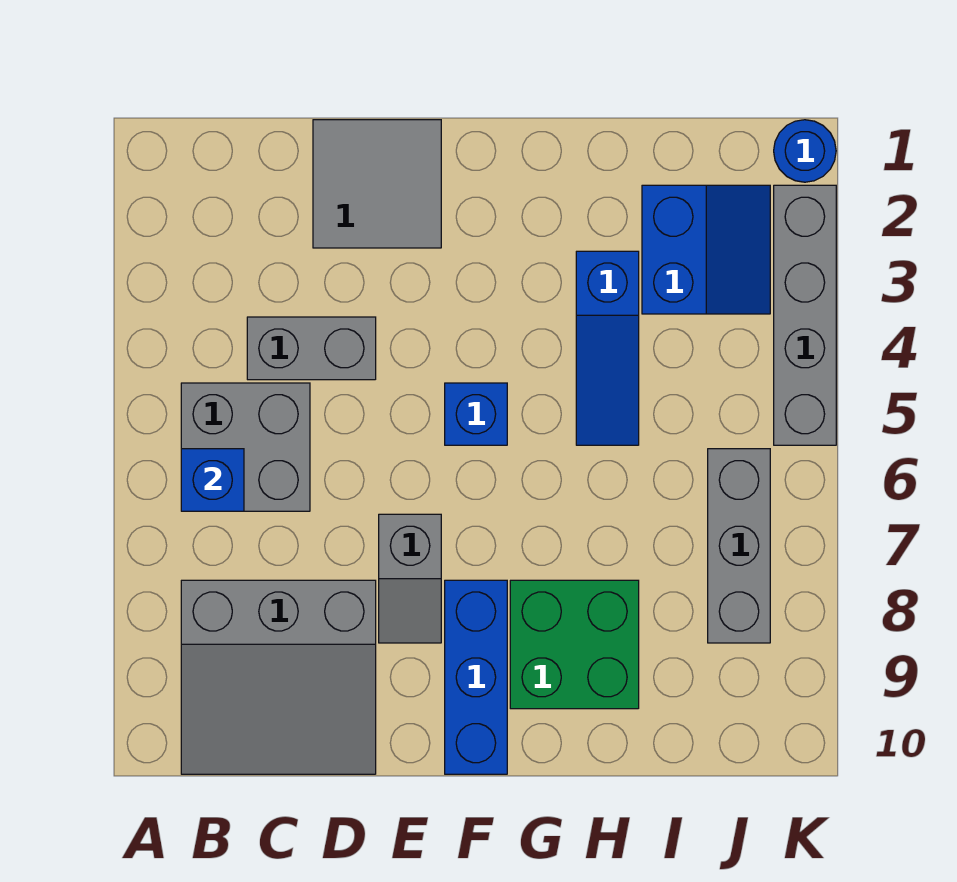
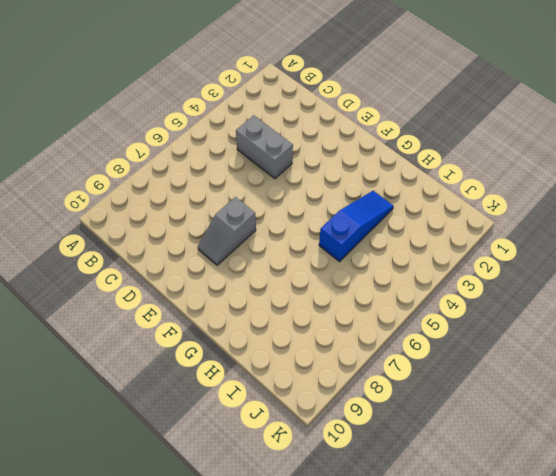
blue 1x3 slope [319,191,394,262] -> blue 1x3 slope turned to [576,251,639,445]
none -> grey 2x2 brick [181,383,310,511]
none -> grey 3x3 slope [181,580,376,774]
none -> grey 2x2 tile [313,120,441,248]

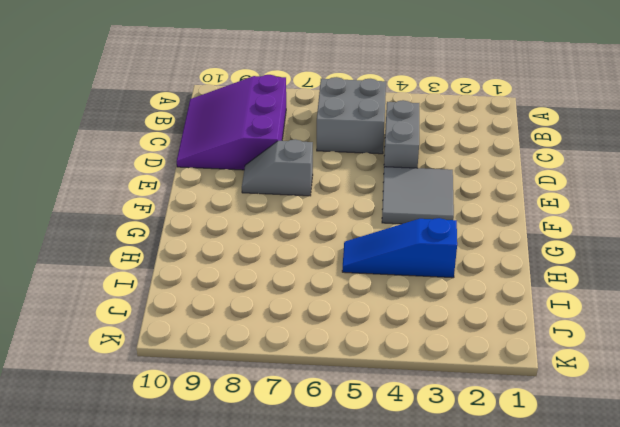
purple 3x3 slope [177,75,286,170] -> grey 3x3 slope [181,580,376,774]
grey 2x2 tile [382,167,454,224] -> grey 2x2 tile moved to [313,120,441,248]
none -> blue 1x1 brick [445,383,507,445]
none -> blue 1x3 brick [445,580,507,774]
none -> green 2x2 brick [510,580,639,709]

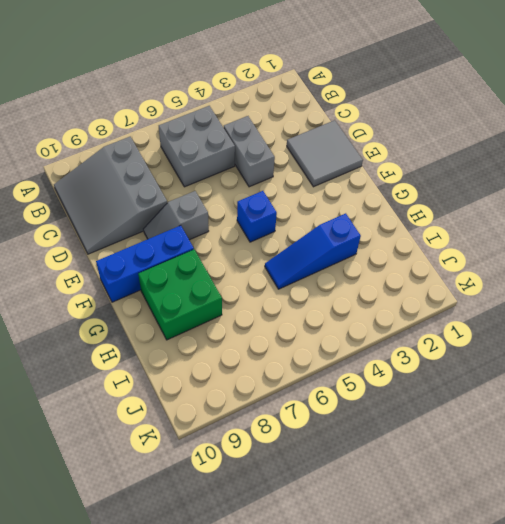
none -> blue 2x2 slope [642,185,770,314]
none -> grey 1x3 brick [708,449,770,643]
none -> blue 1x1 round brick [774,120,836,182]

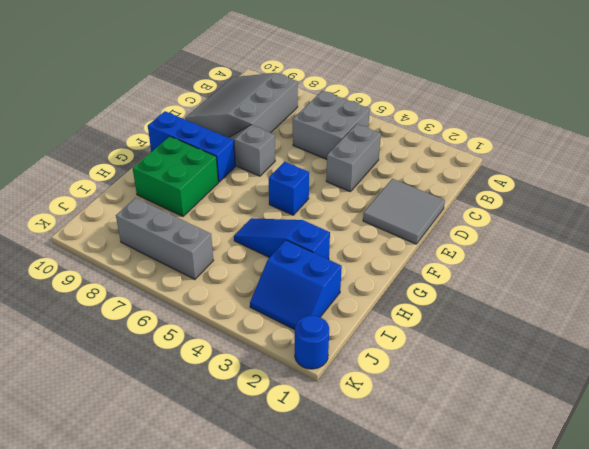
none -> grey 1x4 brick [774,185,836,445]
none -> blue 1x1 brick [181,449,244,511]

